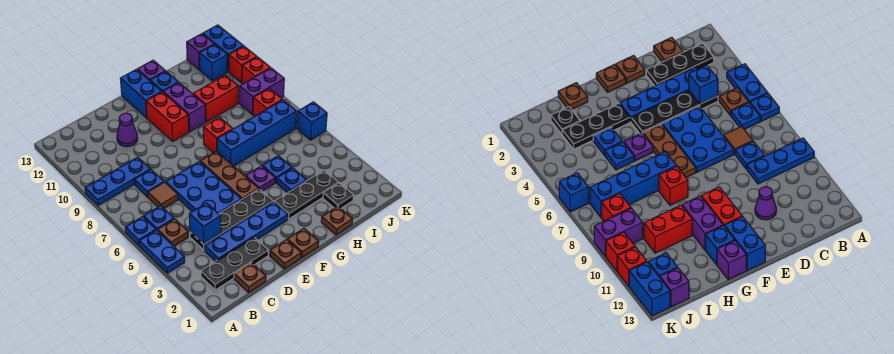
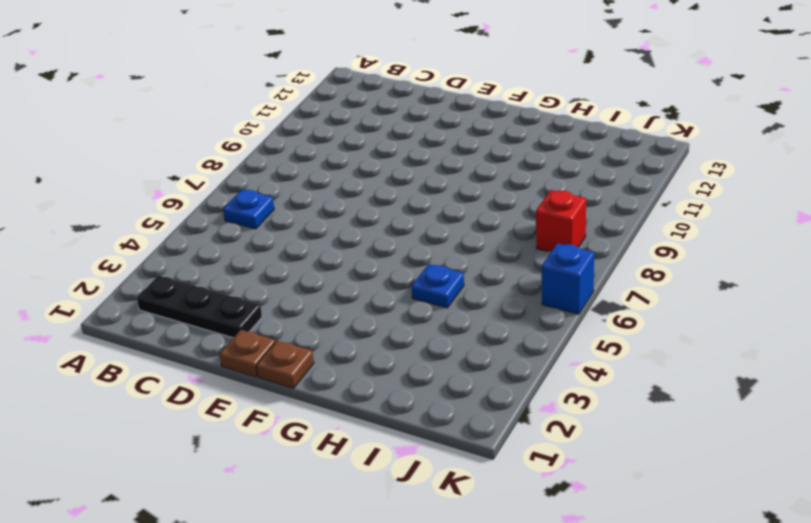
none -> blue 1x2 plate [139,230,185,273]
none -> blue 1x1 plate [125,217,156,245]
none -> blue 1x3 plate [85,157,151,205]
none -> brown 1x1 plate [158,219,188,246]

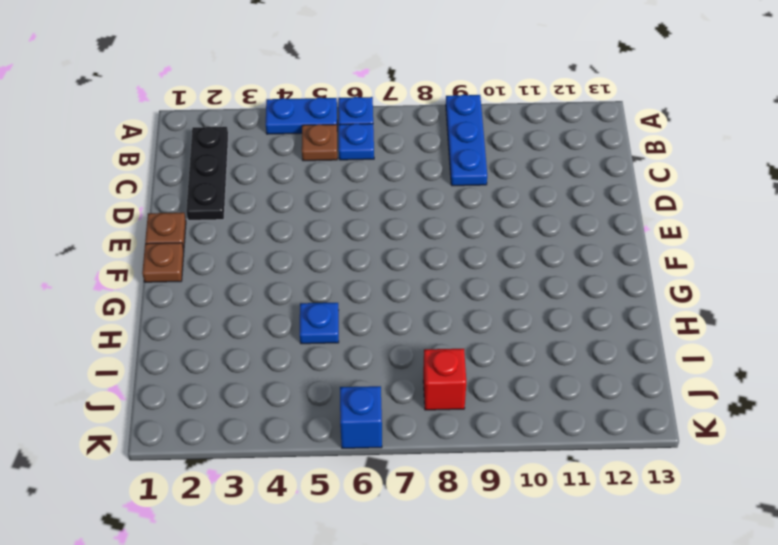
none -> brown 1x1 plate [234,262,266,292]
none -> blue 1x4 plate [204,202,288,262]
none -> black 1x4 plate [190,189,273,250]
none -> brown 1x1 tile [148,182,178,208]

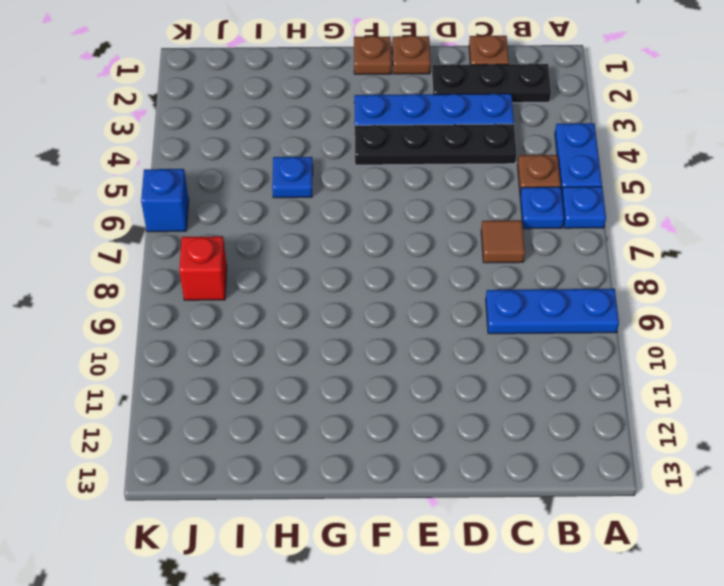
none -> blue 1x1 plate [134,170,164,197]
none -> blue 2x3 plate [166,162,241,214]
none -> purple 1x1 cone [117,113,138,147]
none -> brown 1x3 plate [200,151,258,200]

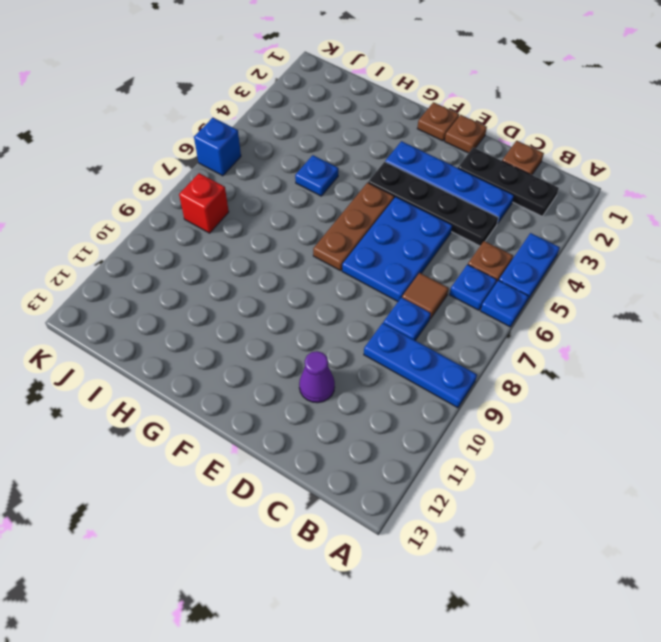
none -> red 1x2 brick [146,92,189,141]
none -> blue 1x2 brick [120,69,162,118]
none -> black 1x3 plate [275,170,338,219]
none -> purple 1x1 plate [246,166,275,191]

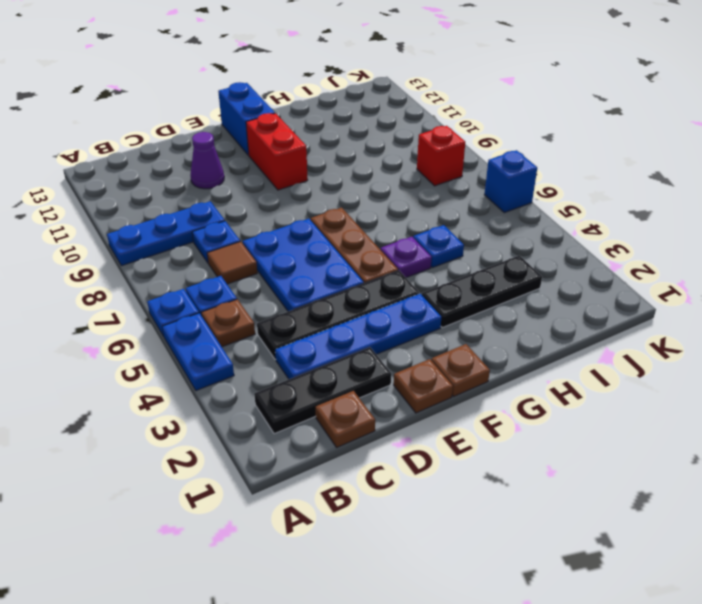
none -> blue 1x4 brick [217,100,297,166]
none -> red 1x1 brick [203,117,233,153]
none -> purple 1x2 brick [163,83,205,132]
none -> blue 1x1 brick [150,71,178,92]

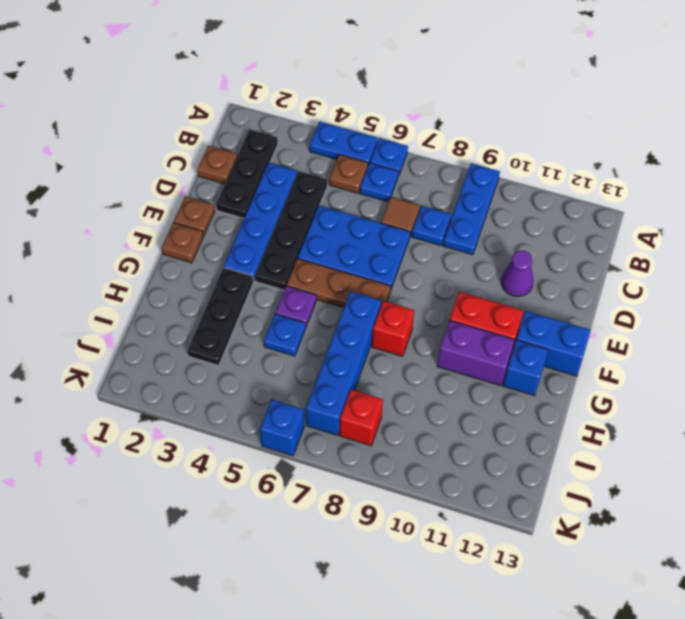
none -> purple 1x1 brick [137,60,165,81]
none -> brown 1x1 plate [321,206,353,235]
none -> blue 1x1 plate [277,168,307,193]
none -> red 1x2 brick [193,75,238,122]

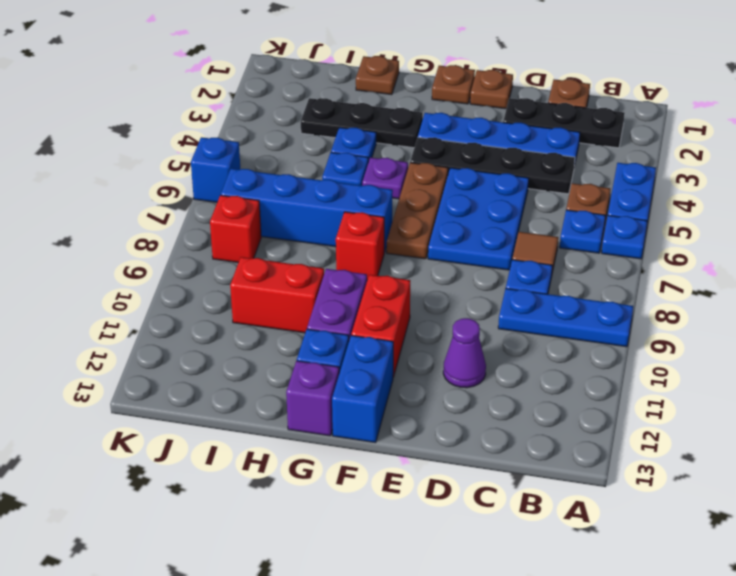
none -> black 1x1 plate [323,183,354,209]
none -> purple 1x2 brick [239,68,284,115]
none -> blue 1x1 brick [200,44,227,81]
none -> purple 1x1 brick [187,34,214,70]

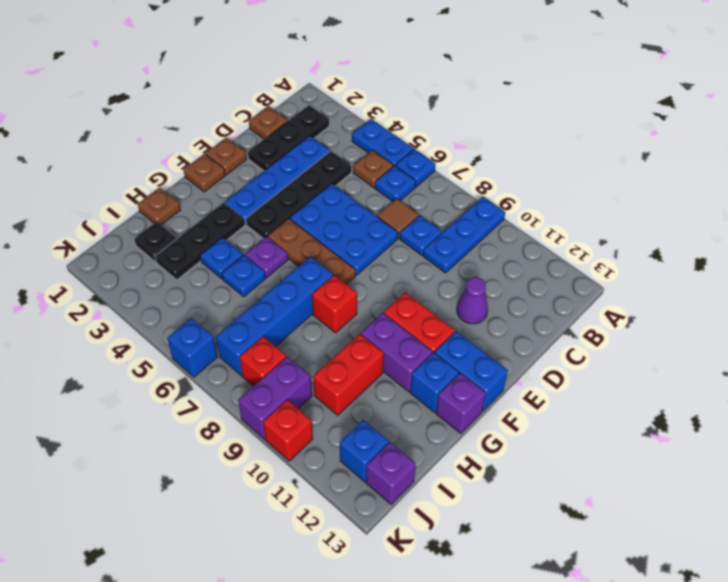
none -> red 1x1 brick [229,46,257,83]
none -> blue 1x2 brick [203,25,243,72]
none -> blue 1x1 brick [189,203,221,244]

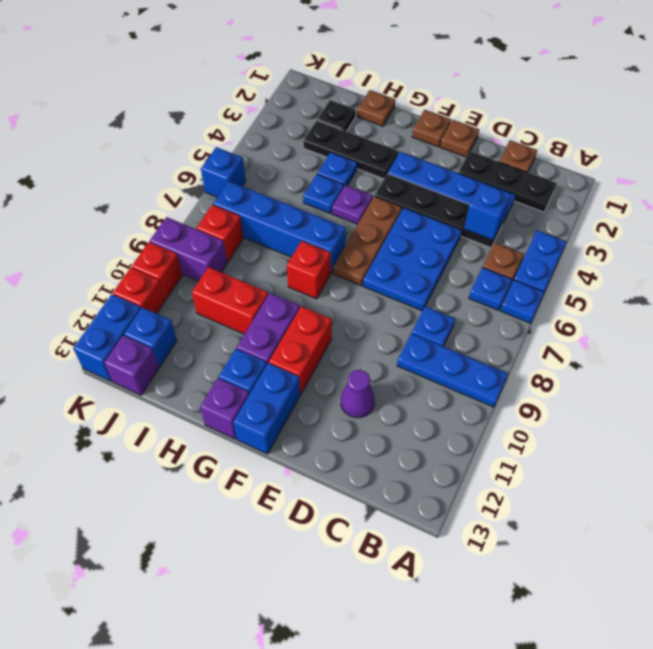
none -> brown 1x1 tile [148,182,178,208]

